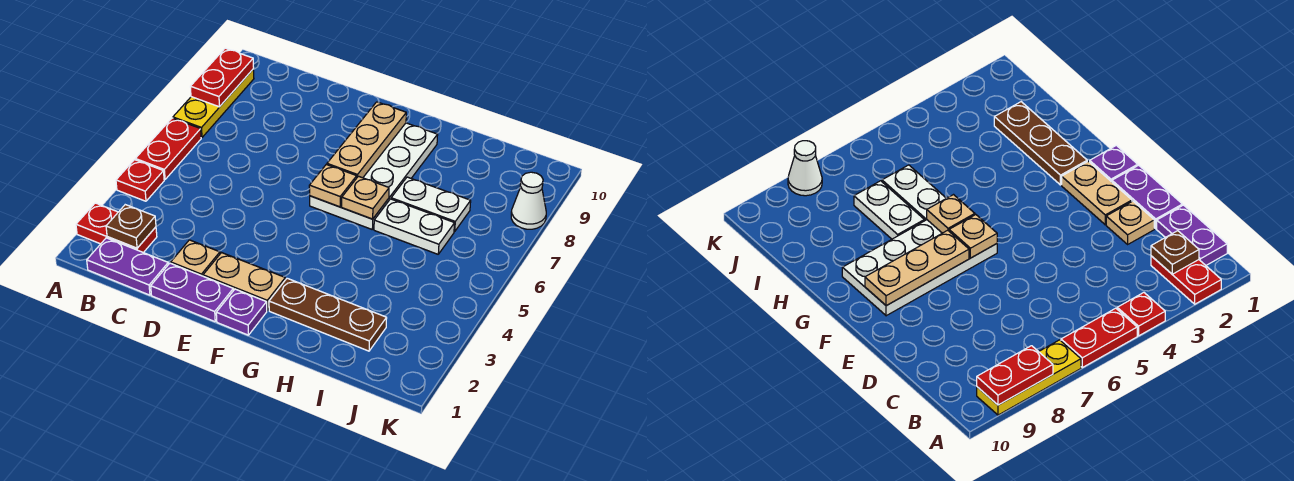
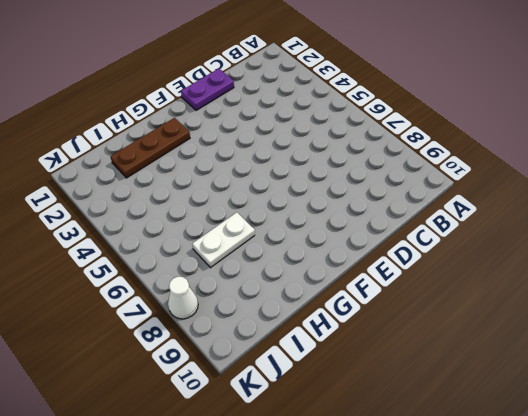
none -> red 1x2 plate [76,203,157,253]
none -> red 1x1 plate [116,160,164,201]
none -> red 1x2 plate [135,118,201,180]

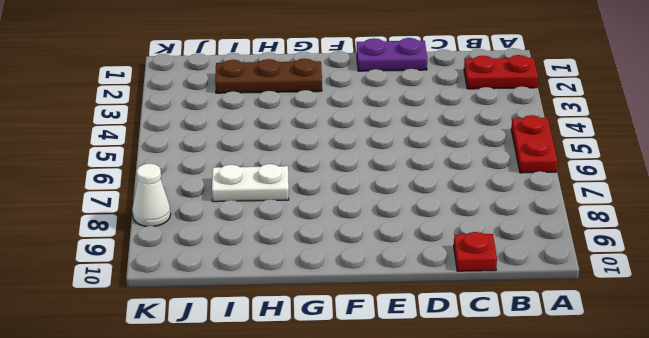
red 1x1 plate [454,232,497,271] -> red 1x1 plate moved to [116,160,164,201]
none -> yellow 1x3 plate [173,69,254,138]
none -> purple 1x2 plate [87,238,168,295]
none -> tan 1x1 plate [171,240,220,276]

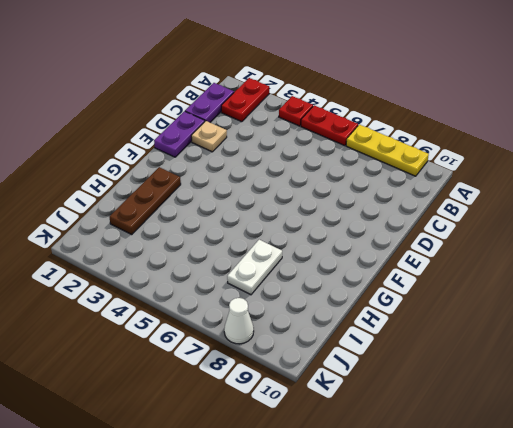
none -> tan 1x2 plate [203,253,285,311]
none -> purple 1x1 plate [216,289,267,335]
none -> white 2x4 plate [310,123,438,229]

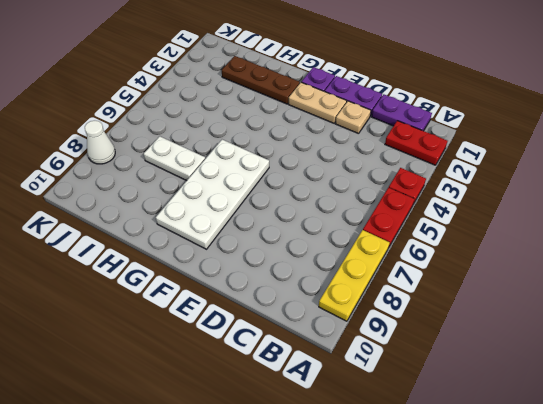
none -> white 1x2 plate [374,199,455,254]
none -> red 1x2 plate [190,48,254,107]
none -> brown 1x1 plate [106,205,156,248]

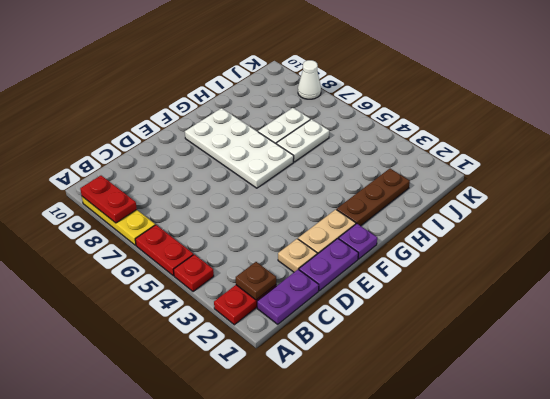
none -> tan 1x1 plate [309,165,357,207]
none -> tan 1x3 plate [327,102,406,178]
none -> tan 1x1 plate [342,176,389,219]

